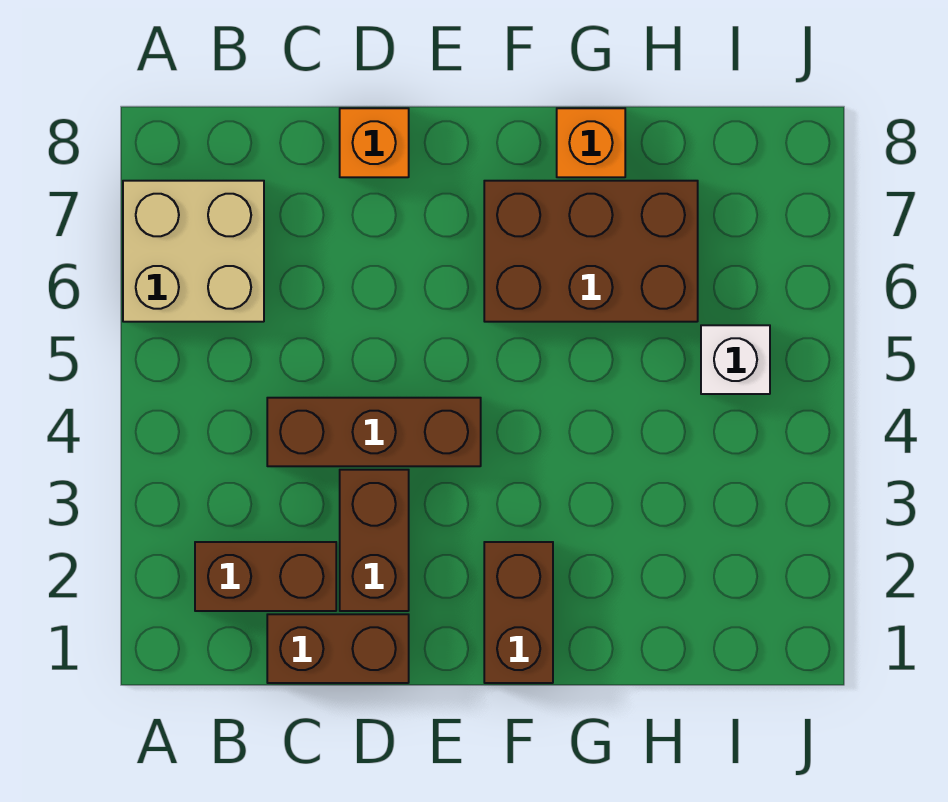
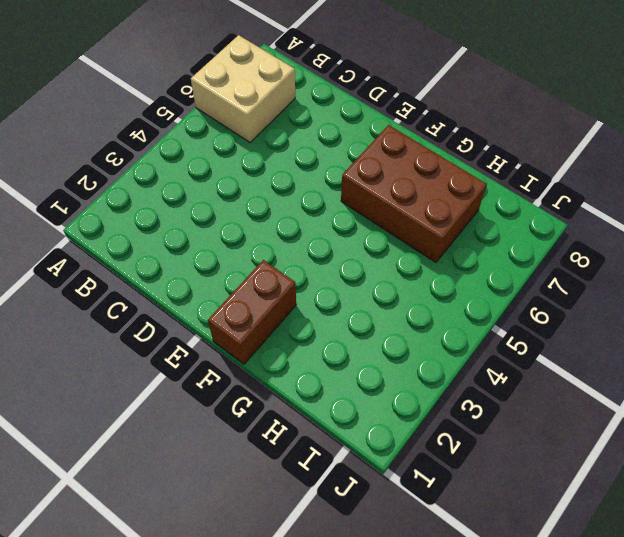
none -> brown 1x2 brick [195,542,336,611]
none -> brown 1x2 brick [267,614,409,683]

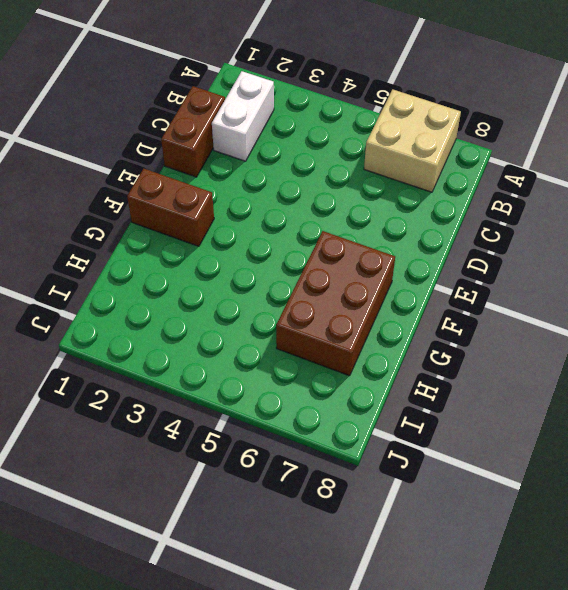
white 1x2 brick [212,71,274,161] -> brown 1x2 brick [195,542,336,611]
none -> brown 1x3 brick [267,398,481,466]
none -> brown 1x2 brick [340,470,409,611]

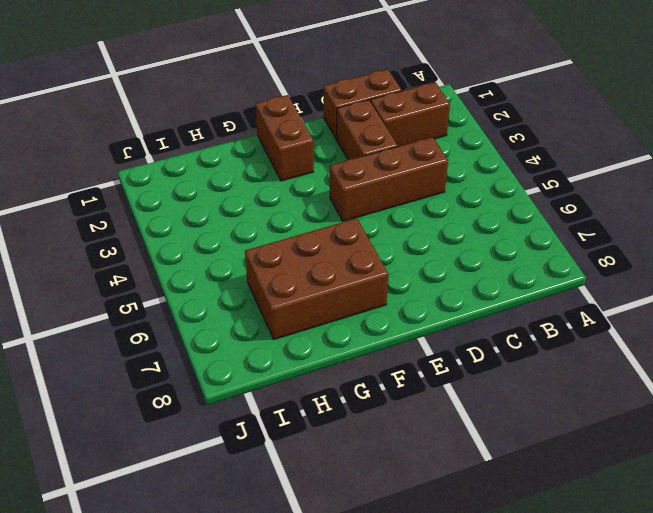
none -> tan 2x2 brick [123,181,264,322]
none -> orange 1x1 brick [340,108,409,177]

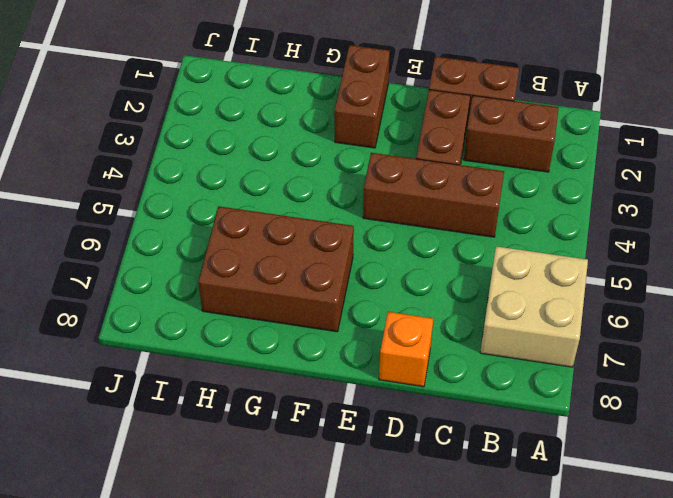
none -> orange 1x1 brick [557,108,625,177]
none -> white 1x1 brick [701,325,770,394]

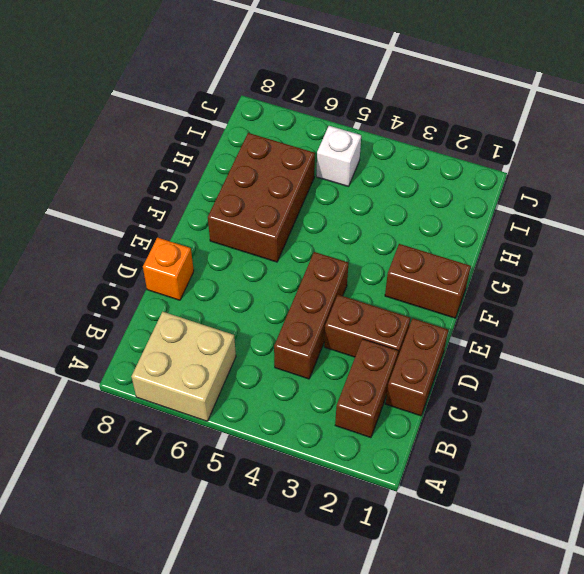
none -> orange 1x1 brick [557,108,625,177]

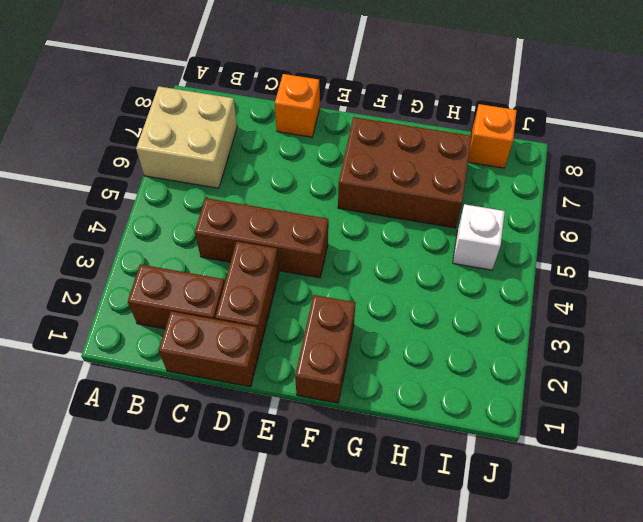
orange 1x1 brick [468,104,517,168] -> orange 1x1 brick moved to [557,108,625,177]

